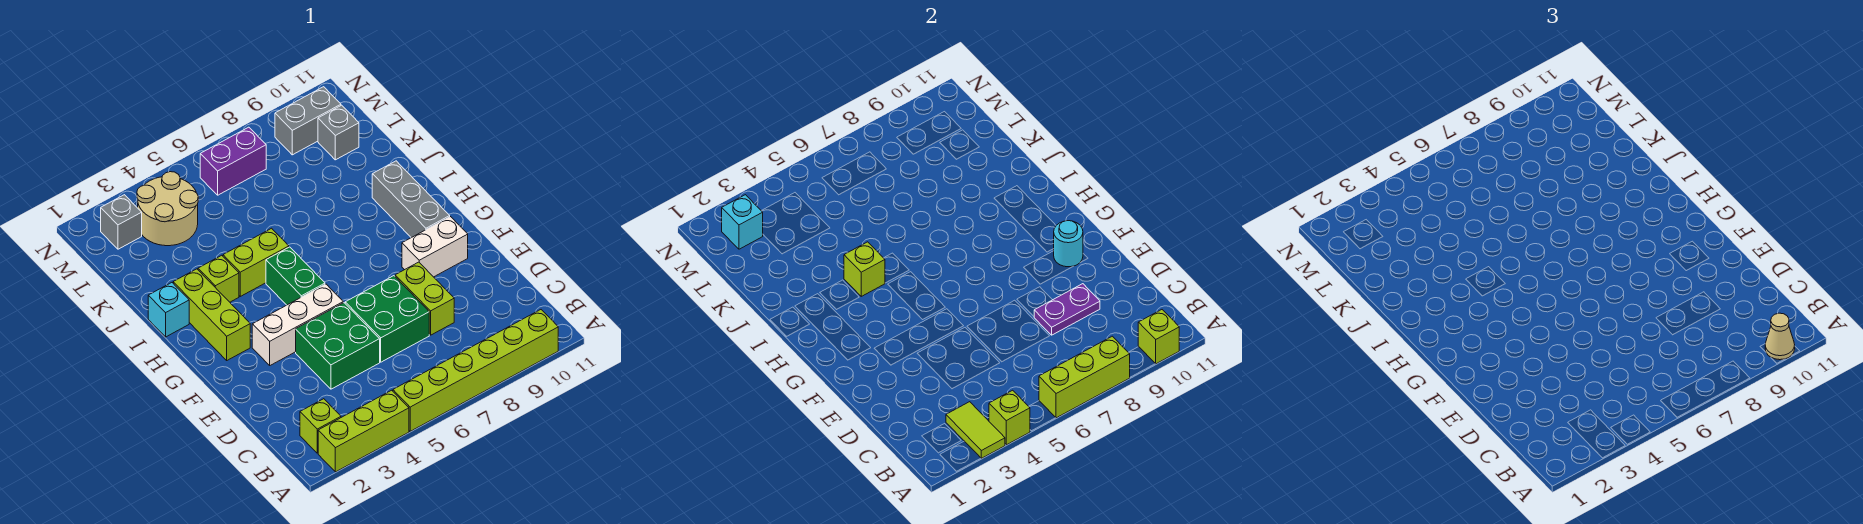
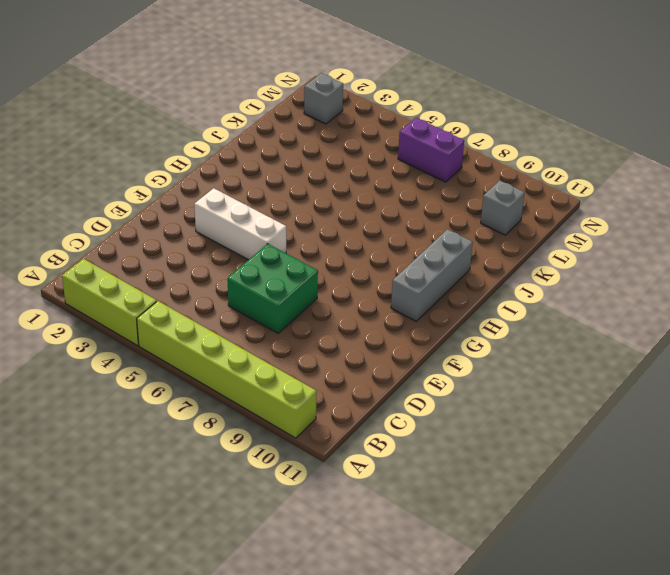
none -> lime 1x1 brick [300,399,341,453]
none -> green 2x2 brick [296,303,380,389]
none -> lime 1x2 brick [395,262,454,335]

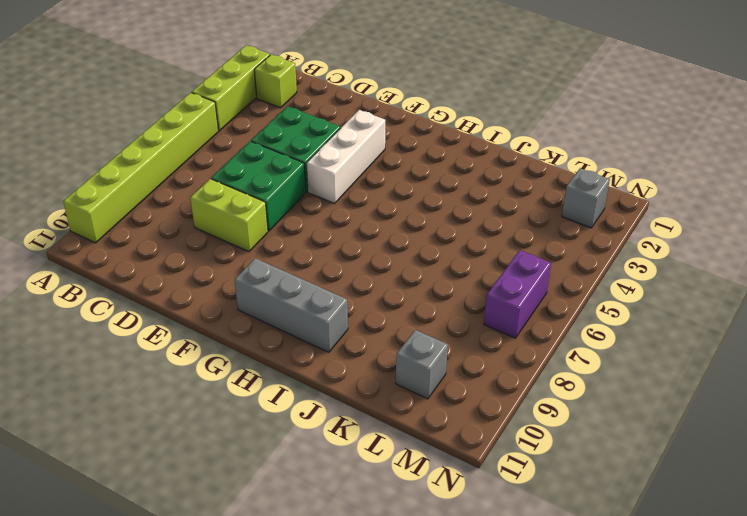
none -> white 1x2 brick [402,217,468,277]
none -> lime 1x3 brick [173,269,250,360]
none -> green 1x2 brick [266,247,325,305]

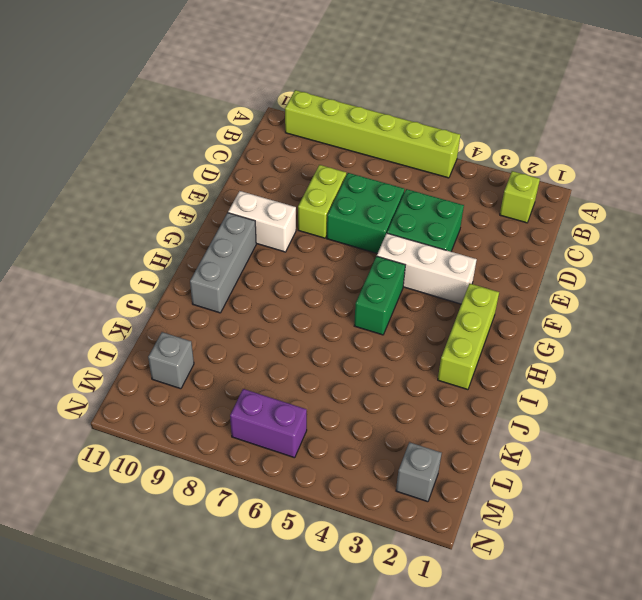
none -> lime 1x3 brick [318,390,409,472]
none -> cyan 1x1 brick [148,283,189,337]
none -> lime 1x1 brick [198,255,239,302]

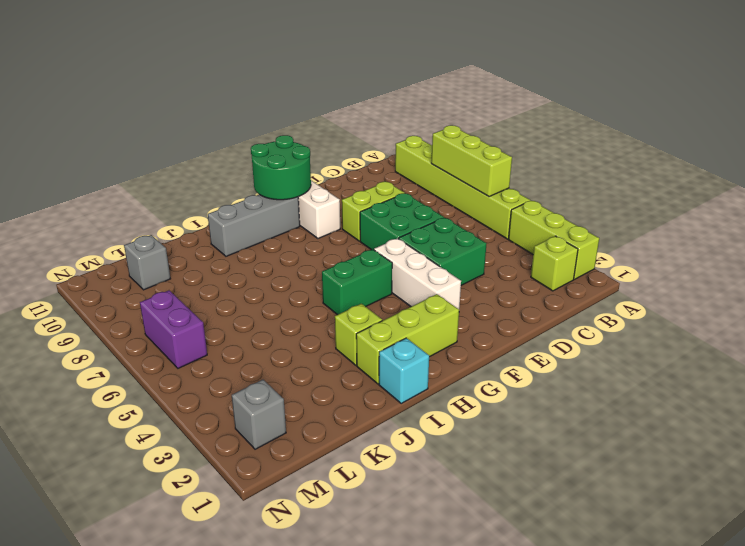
green 2x2 round brick [251,135,311,200] -> cyan 1x1 round brick [1054,221,1083,267]
none -> lime 1x2 brick [223,228,289,296]
none -> tan 2x2 round brick [137,172,198,246]
none -> grey 1x2 brick [275,87,341,155]

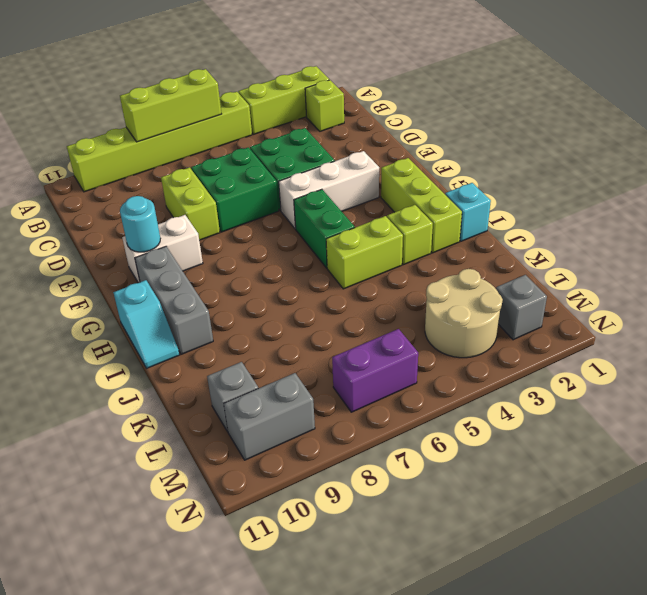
cyan 1x2 slope [113,280,179,368] -> none
none -> lime 1x2 tile [946,402,1005,458]
none -> lime 1x1 brick [989,390,1030,445]
none -> lime 1x1 brick [1138,310,1179,364]

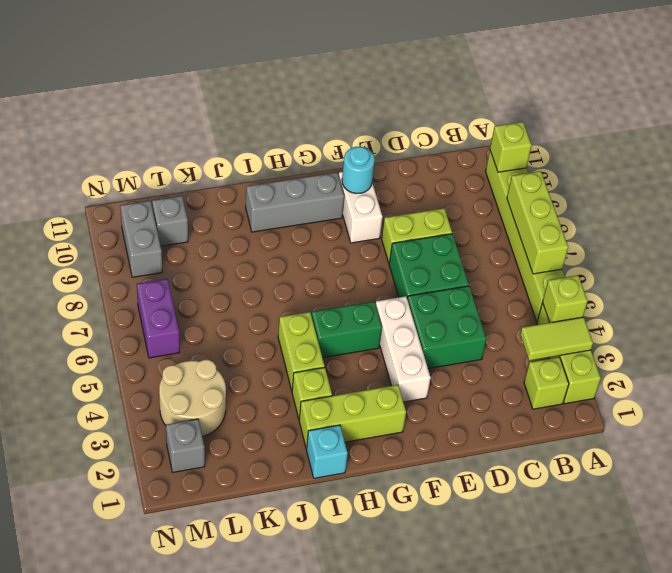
none -> purple 1x2 plate [1034,284,1100,335]
none -> lime 1x1 brick [844,242,885,296]
none -> cyan 1x1 brick [722,195,763,249]

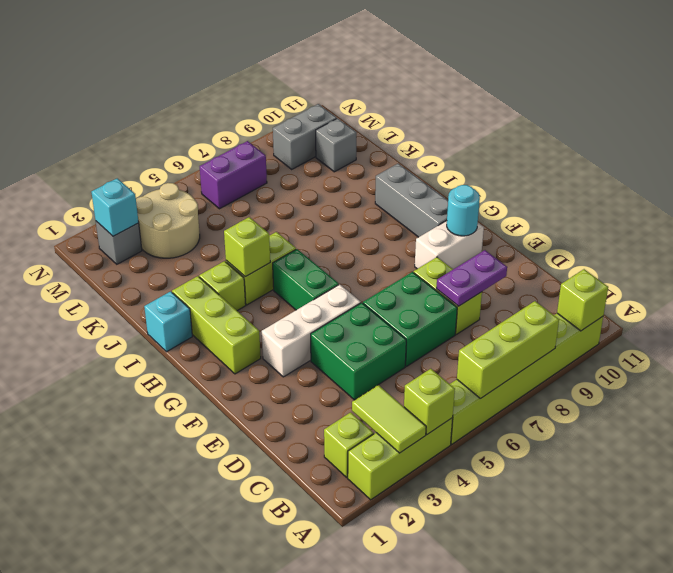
none -> tan 1x1 cone [1765,313,1795,360]

